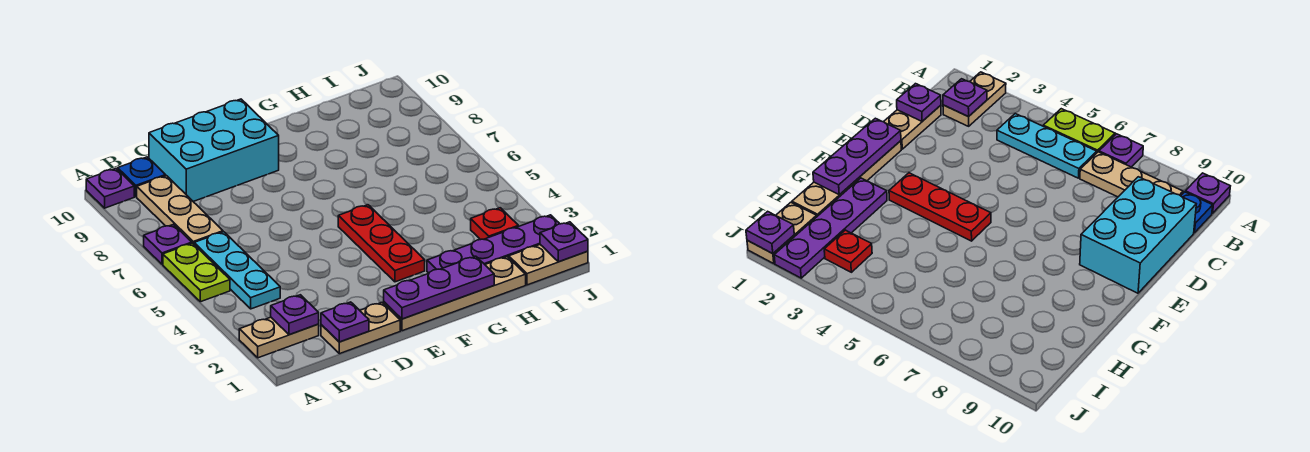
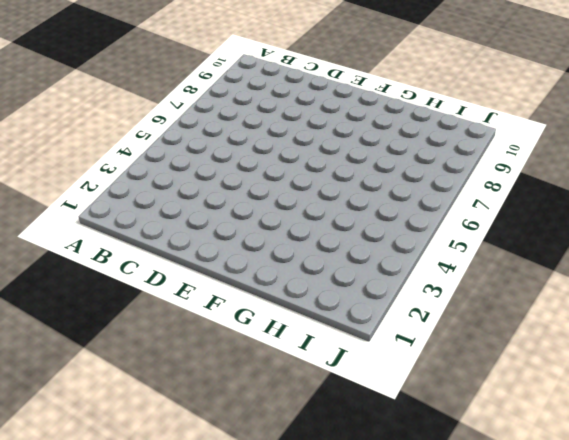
none -> tan 1x2 plate [239,317,319,358]
none -> lime 1x2 plate [163,243,230,302]
none -> purple 1x1 plate [144,224,192,264]

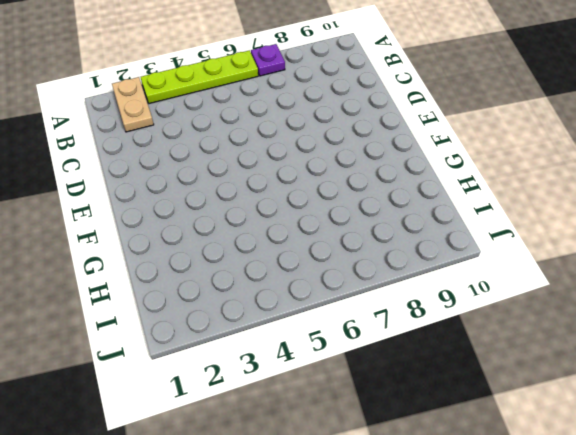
lime 1x4 plate [141,50,258,104] -> lime 1x2 plate [163,243,230,302]
none -> purple 1x1 plate [86,168,134,208]
none -> cyan 1x3 plate [194,232,280,309]
none -> tan 1x3 plate [137,176,223,244]

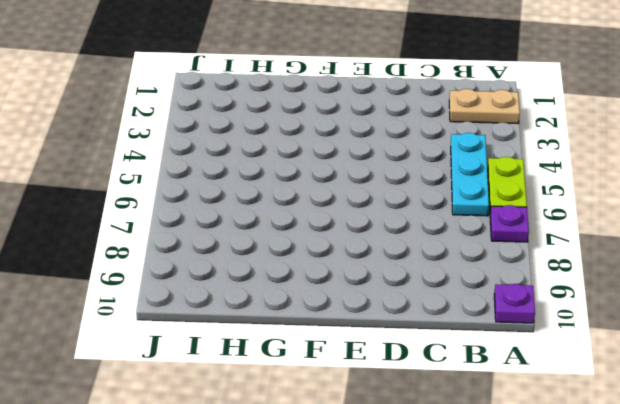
none -> tan 1x3 plate [137,176,223,244]
none -> blue 1x1 plate [118,157,166,197]
none -> tan 1x2 plate [321,303,400,354]

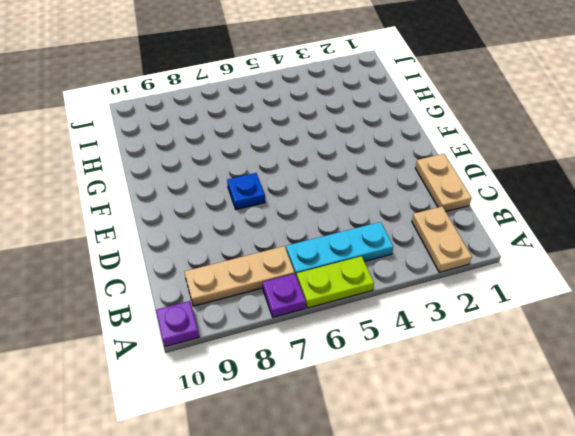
blue 1x1 plate [227,173,265,210] -> blue 1x1 plate moved to [118,157,166,197]
none -> cyan 2x3 brick [149,99,279,201]
none -> tan 1x4 plate [384,257,526,331]
none -> red 1x3 plate [338,205,425,282]

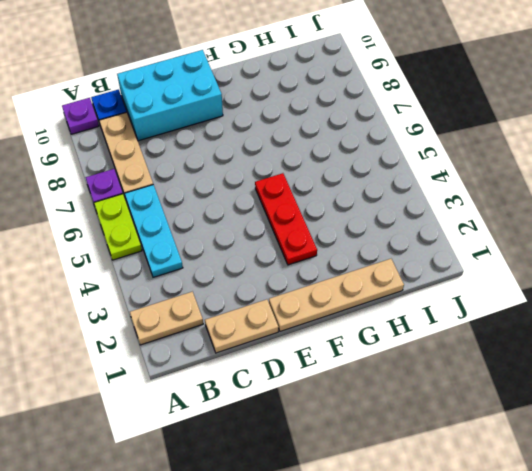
none -> purple 1x4 plate [427,215,560,273]
none -> tan 1x2 plate [509,245,588,285]
none -> red 1x1 plate [471,208,518,240]

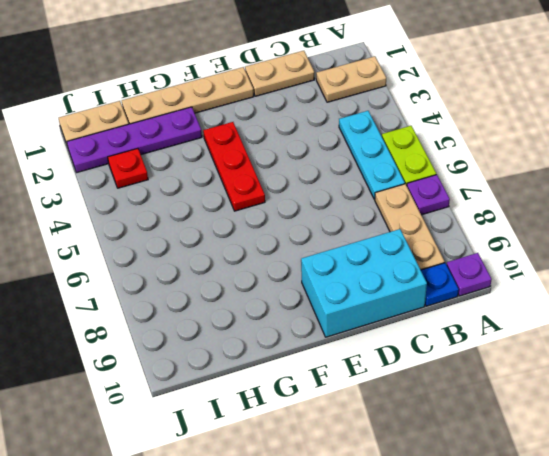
none -> purple 1x1 plate [271,295,319,335]
none -> purple 1x1 plate [321,302,369,342]
none -> purple 1x3 plate [384,256,494,319]

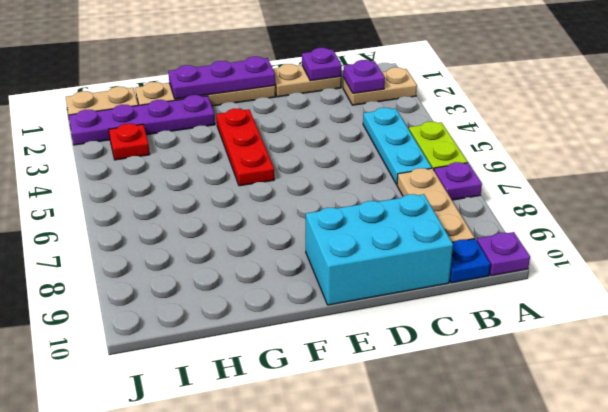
none -> purple 1x1 plate [540,222,588,262]

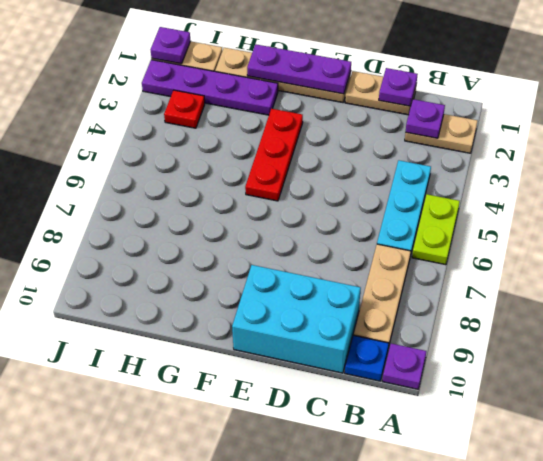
none -> purple 1x1 plate [144,224,192,264]

